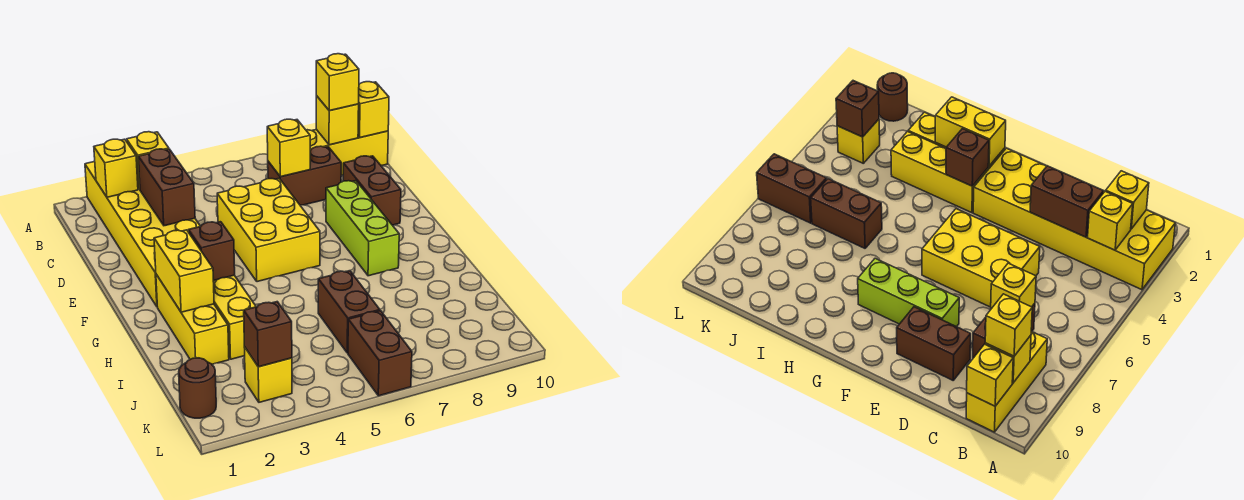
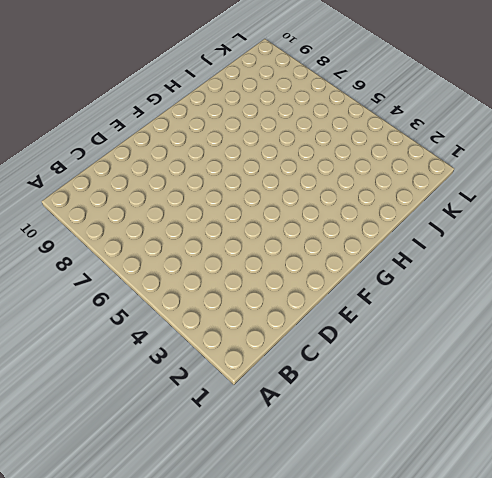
none -> yellow 2x6 brick [85,162,201,306]
none -> yellow 1x3 brick [306,130,388,175]
none -> brown 1x2 brick [268,146,341,205]

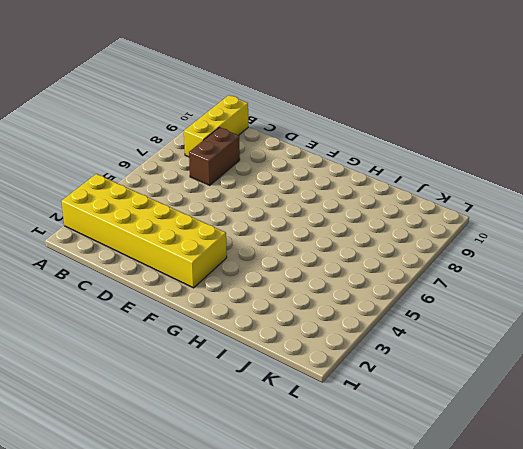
none -> yellow 2x3 brick [217,178,320,282]
none -> brown 1x2 brick [343,156,401,225]
none -> lime 1x3 brick [326,181,399,276]

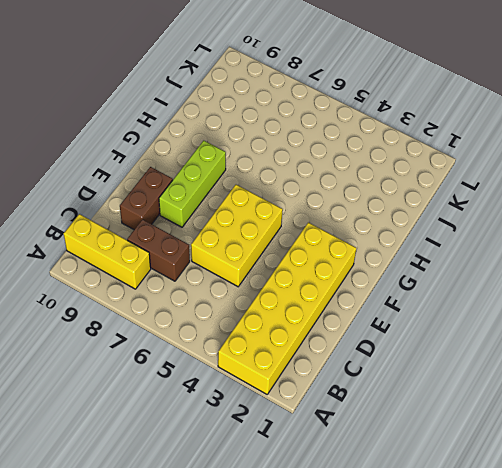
none -> yellow 1x3 brick [156,274,229,364]
none -> yellow 1x3 brick [213,275,256,359]
none -> brown 1x2 brick [318,271,380,353]

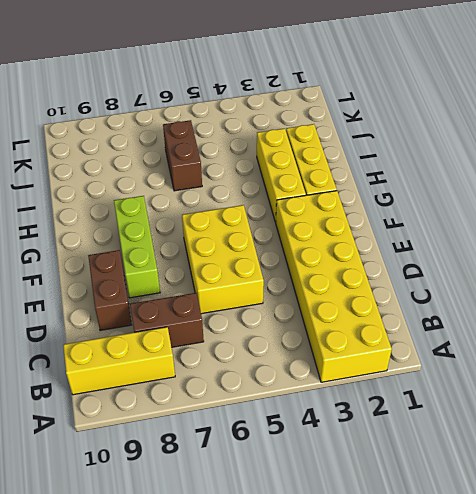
none -> brown 1x1 round brick [179,358,216,418]
none -> yellow 1x1 brick [244,347,292,402]
none -> brown 1x2 brick [348,311,412,396]

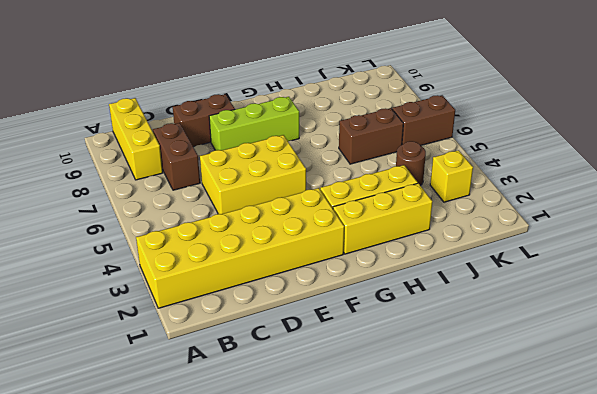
brown 1x1 round brick [396,141,426,186] -> brown 1x1 round brick moved to [179,358,216,418]
none -> yellow 1x1 brick [94,139,138,197]
none -> yellow 1x1 brick [127,132,169,189]
none -> yellow 1x1 brick [316,96,359,145]

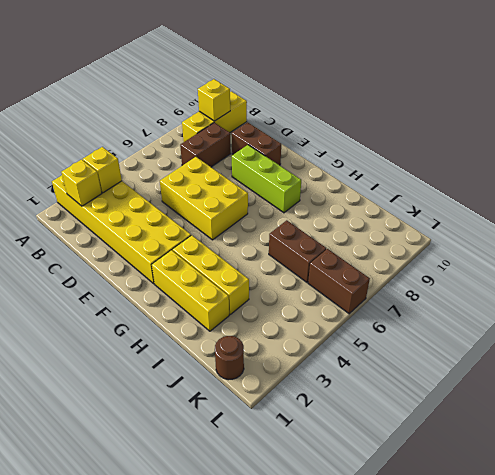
none -> yellow 1x1 brick [244,347,292,402]
none -> yellow 1x1 brick [358,82,389,138]
none -> brown 1x2 brick [138,149,195,226]

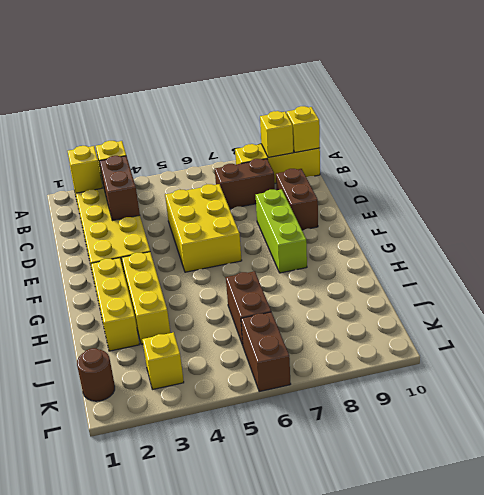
none -> yellow 1x1 brick [267,119,310,177]
none -> yellow 1x2 brick [154,230,214,312]
none -> brown 1x1 brick [189,222,235,281]

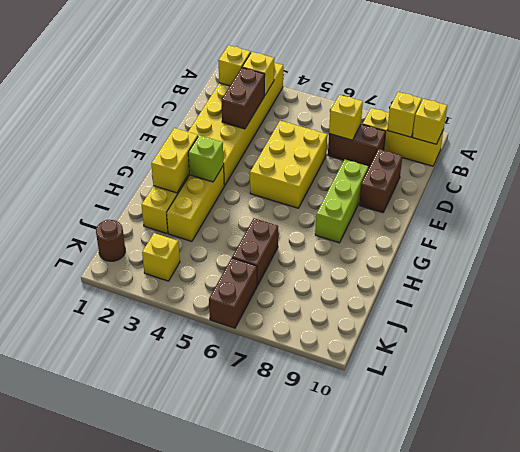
lime 1x1 brick [188,135,224,182] -> brown 1x1 brick [189,222,235,281]
none -> brown 1x1 brick [244,302,292,367]
none -> yellow 1x1 brick [316,54,359,111]

